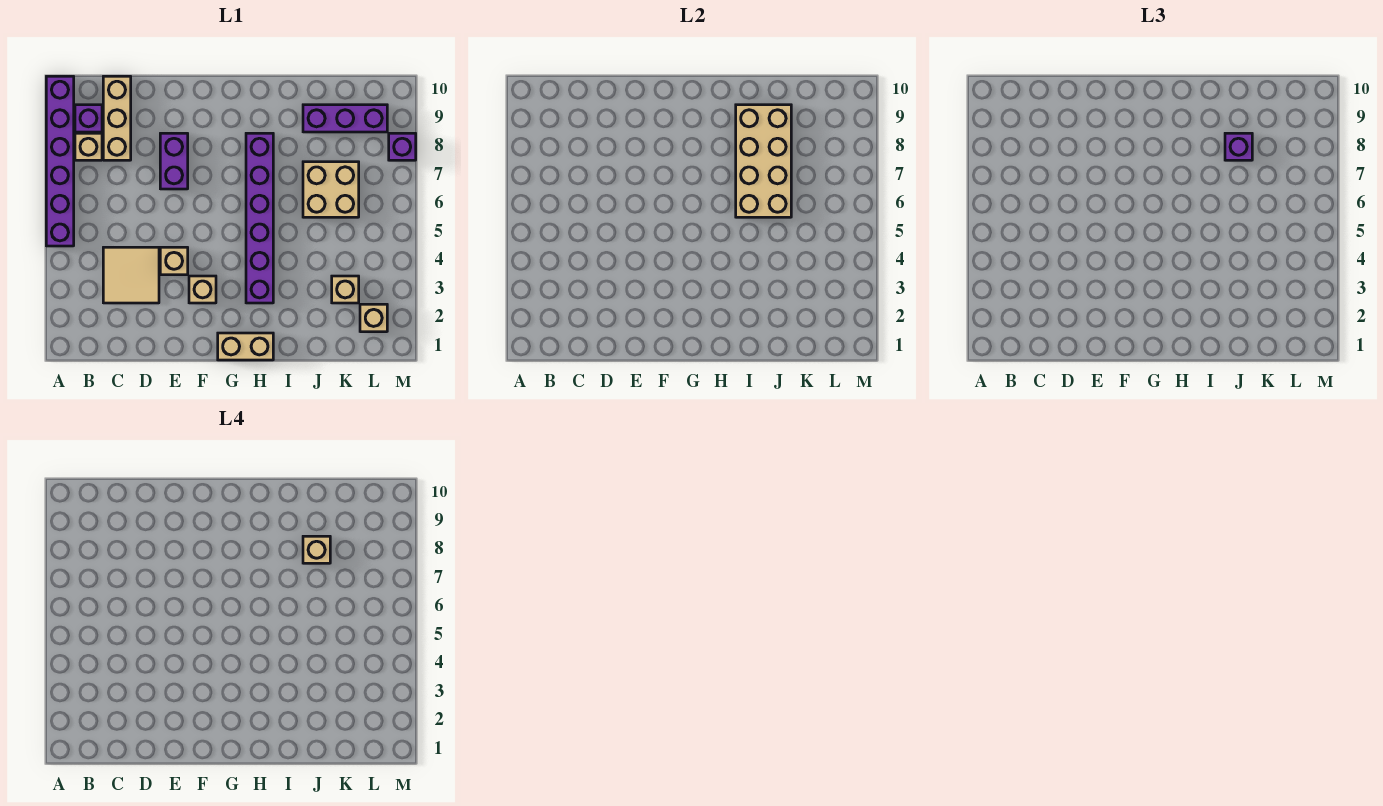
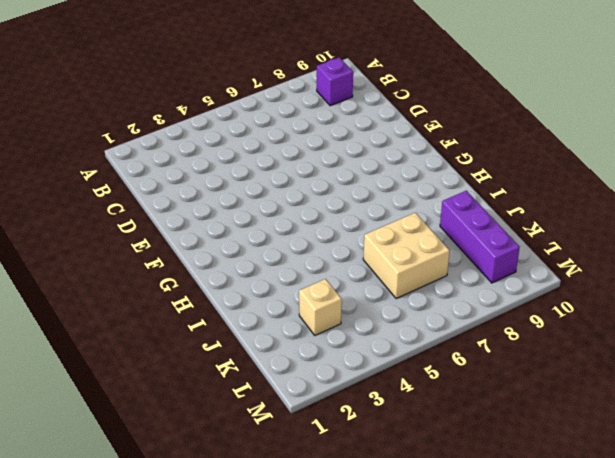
none -> purple 1x6 brick [46,76,74,246]
none -> tan 1x1 brick [75,133,102,160]
none -> tan 2x2 tile [103,247,159,303]

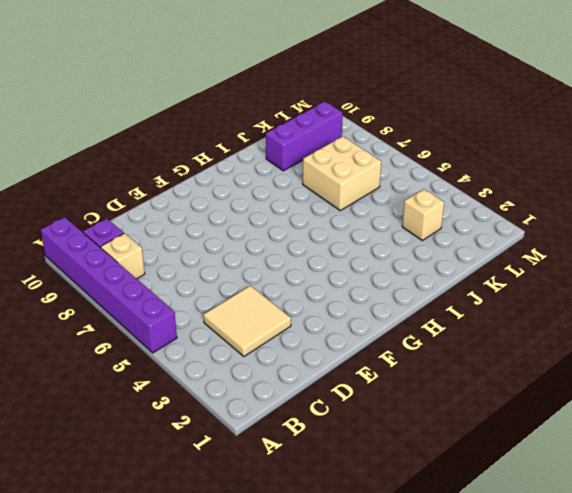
none -> tan 1x3 brick [103,76,131,160]
none -> tan 1x1 brick [160,247,188,275]
none -> purple 1x2 brick [160,133,188,189]

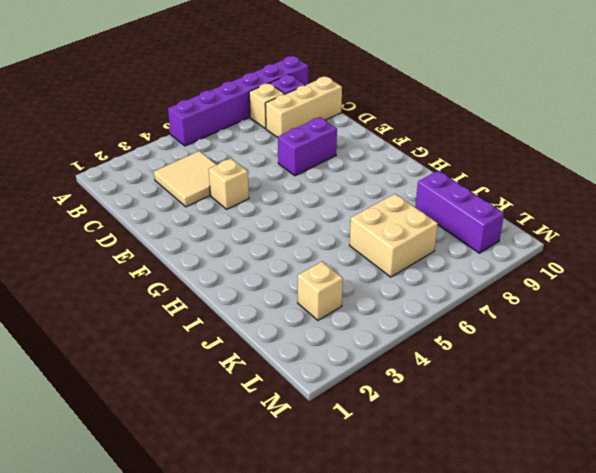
none -> tan 1x1 brick [189,276,216,303]
none -> tan 1x2 brick [218,333,273,360]
none -> purple 1x6 brick [246,133,273,303]

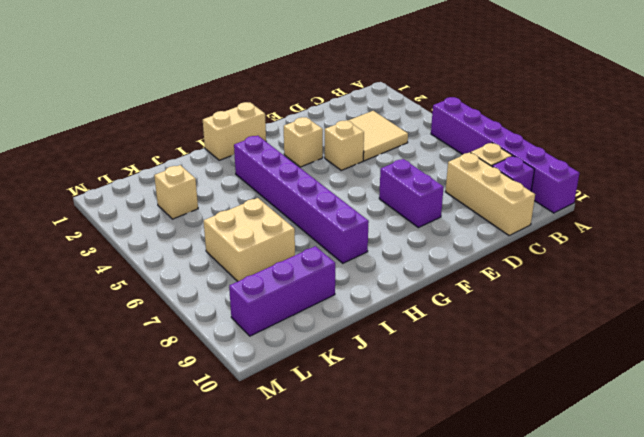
none -> tan 1x1 brick [360,304,387,332]
none -> purple 1x1 brick [389,133,416,160]
none -> tan 2x4 brick [736,105,791,217]

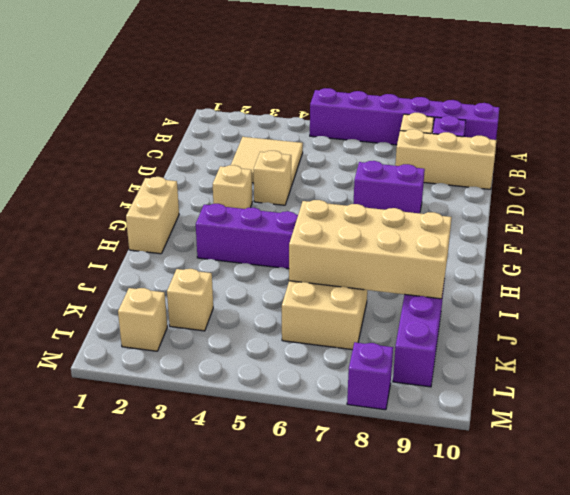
none -> purple 1x1 brick [1225,133,1252,160]
none -> tan 1x1 brick [303,536,330,563]

